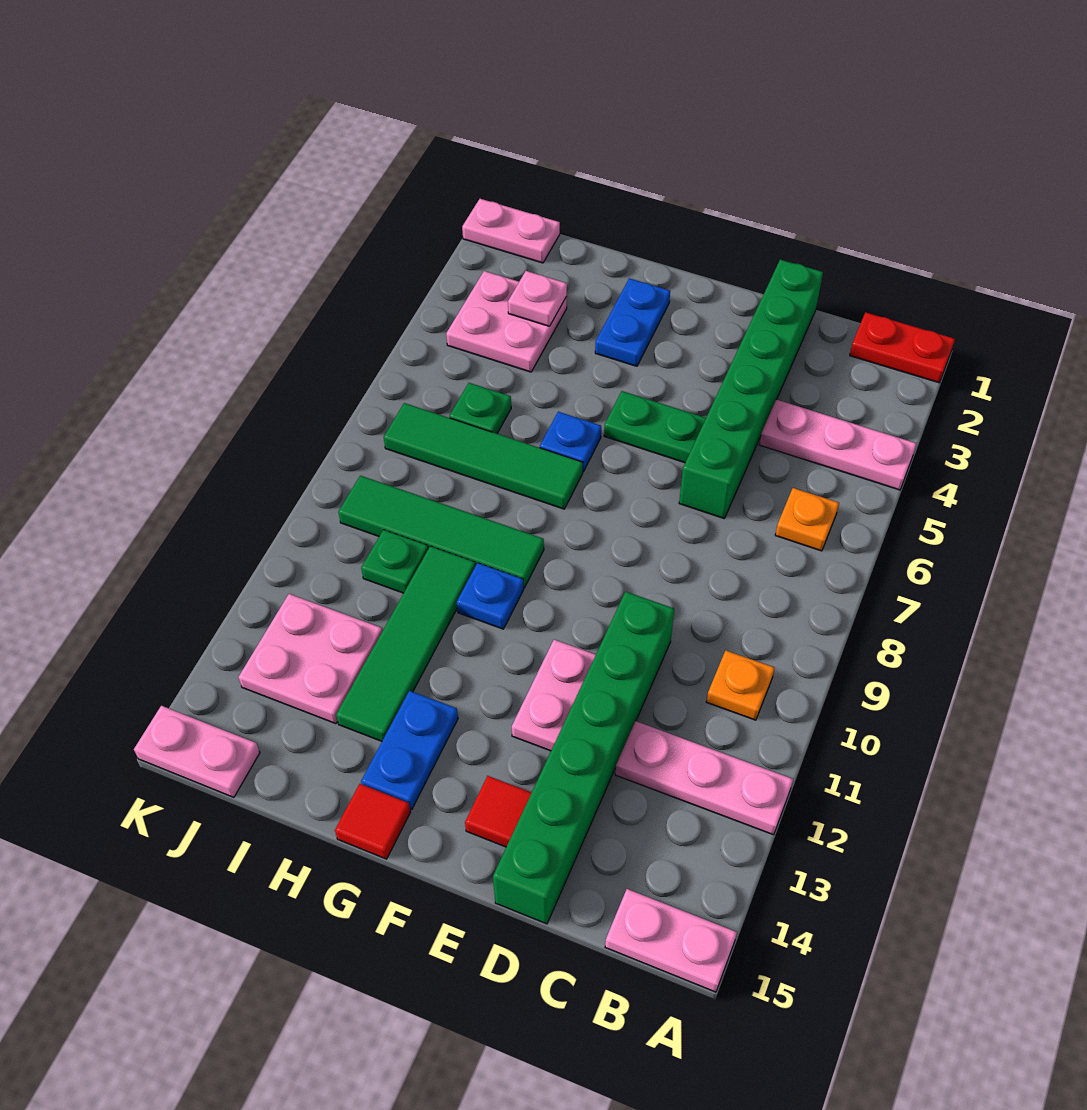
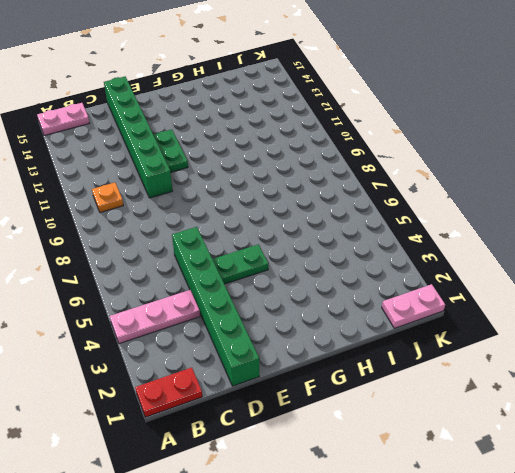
green 1x2 plate [153,129,188,173] -> pink 1x2 plate [512,640,596,751]
none -> pink 1x3 plate [615,721,793,835]
none -> orange 1x1 plate [775,488,839,551]
none -> red 1x1 tile [465,776,531,847]

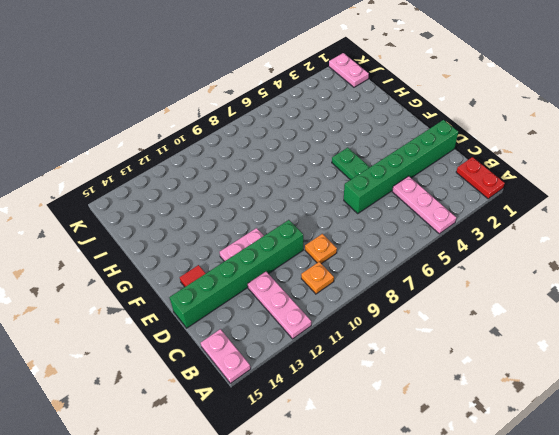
orange 1x1 plate [305,234,337,264] -> orange 1x1 plate moved to [775,488,839,551]
none -> blue 1x2 plate [595,278,670,366]
none -> blue 1x1 plate [540,412,601,472]
none -> green 1x4 tile [384,403,583,509]

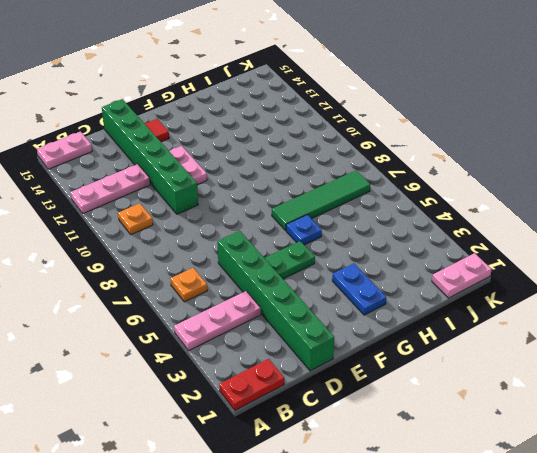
none -> green 1x4 tile [338,476,544,588]
none -> blue 1x1 plate [457,563,524,629]
none -> blue 1x2 plate [361,691,458,810]

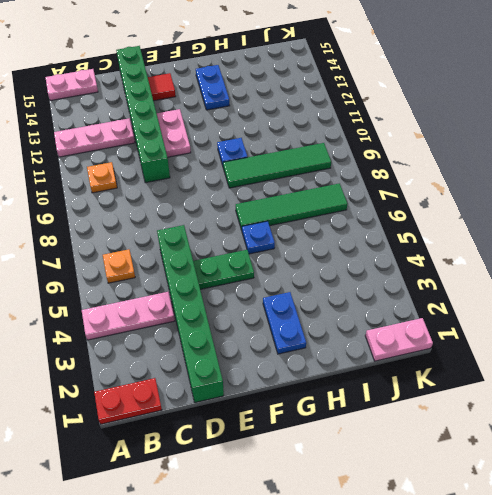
none -> red 1x1 tile [335,784,410,859]
none -> green 1x4 tile [336,546,475,741]
none -> pink 2x2 plate [446,271,567,372]

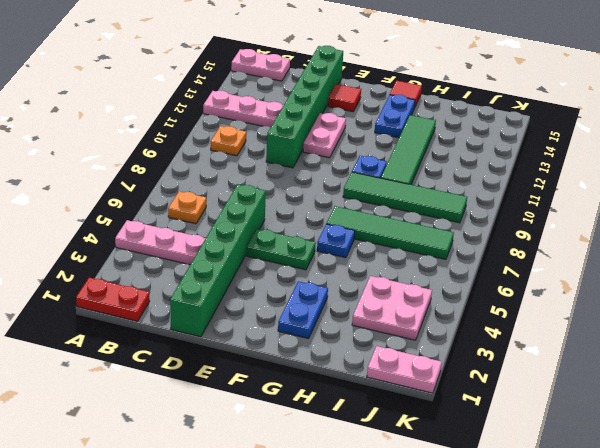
none -> green 1x1 plate [449,383,511,433]
none -> green 1x1 plate [361,530,428,593]
none -> pink 2x2 plate [238,594,382,724]

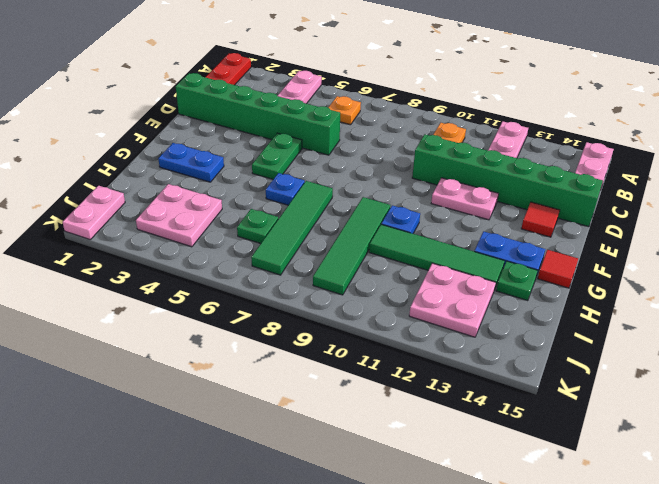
green 1x1 plate [496,261,538,301] -> green 1x1 plate moved to [361,530,428,593]
none -> pink 1x2 plate [134,706,260,797]
none -> pink 1x1 plate [508,271,567,326]

